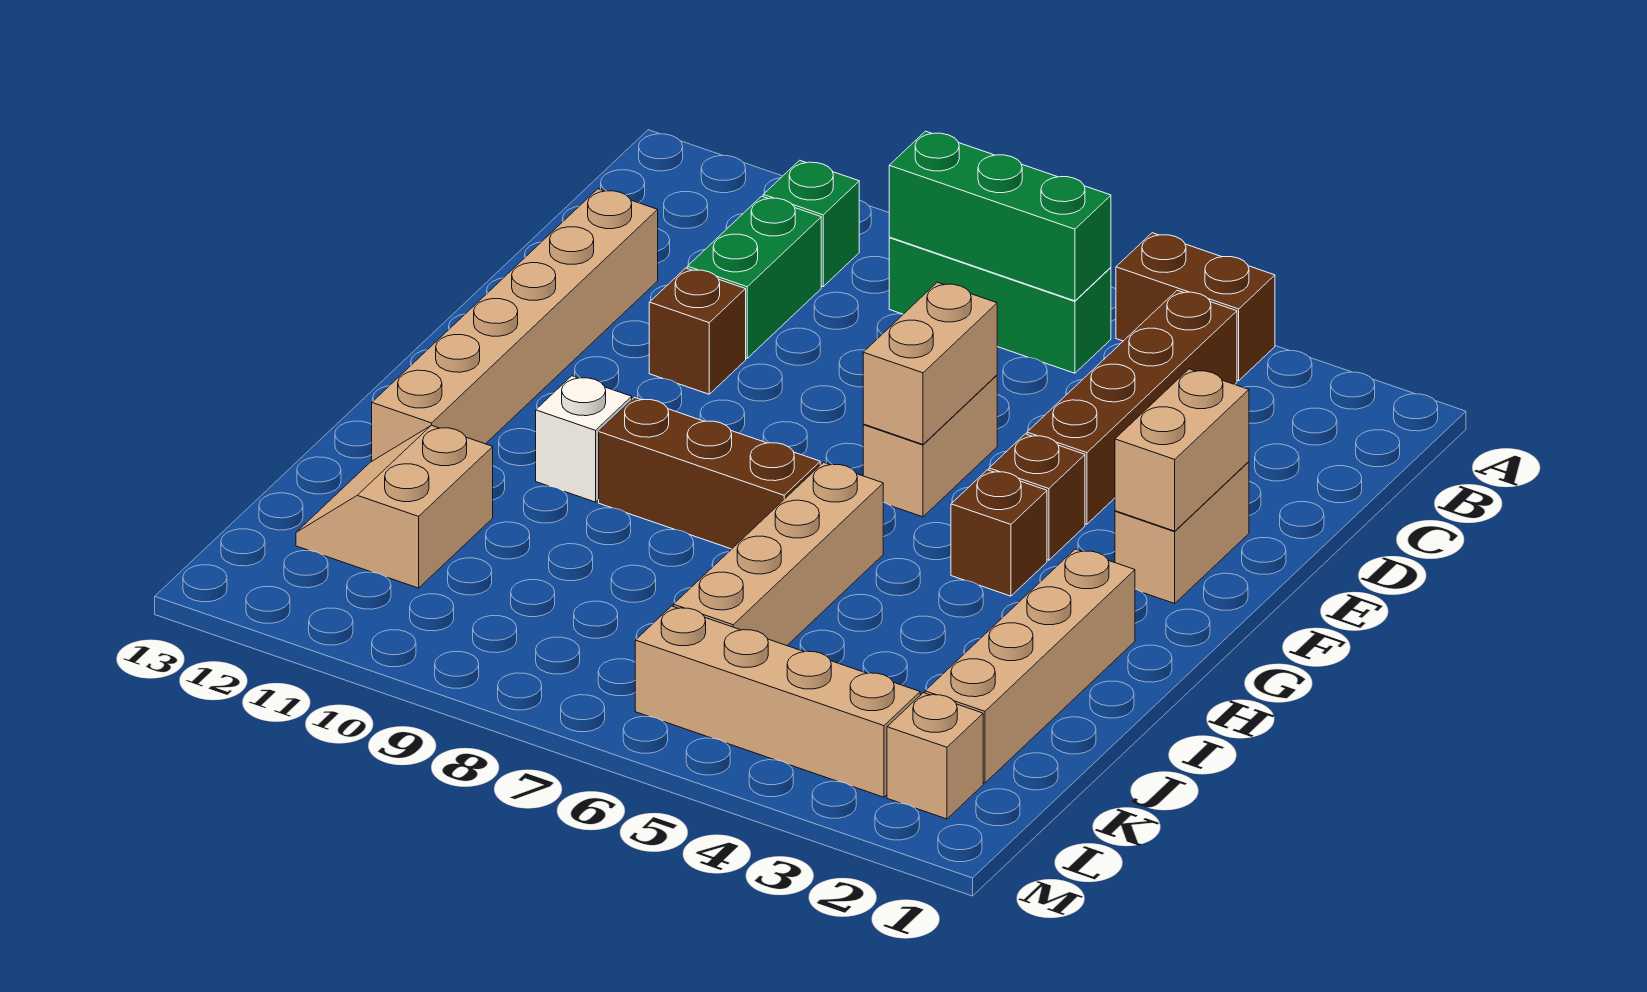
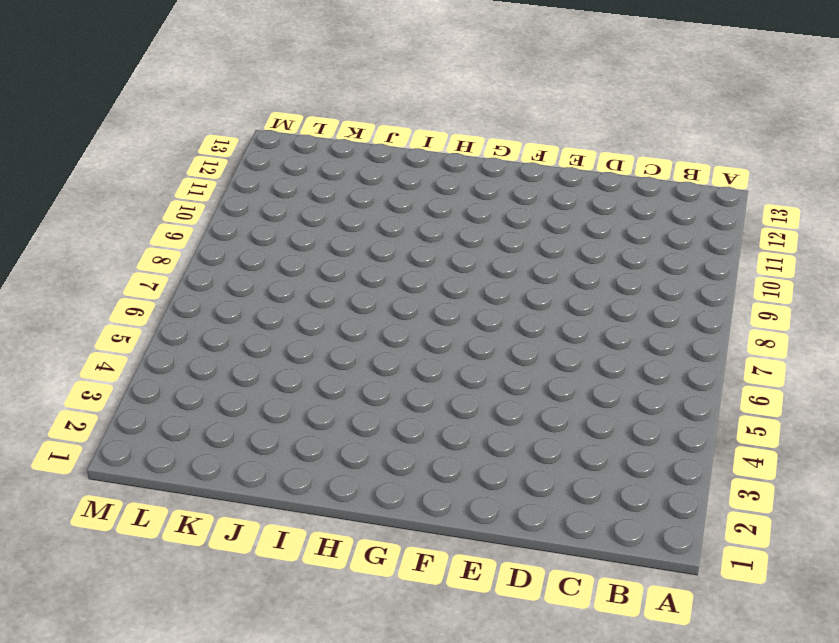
none -> brown 1x2 brick [1116,233,1275,381]
none -> brown 1x4 brick [1027,290,1237,524]
none -> green 1x3 brick [889,237,1111,373]

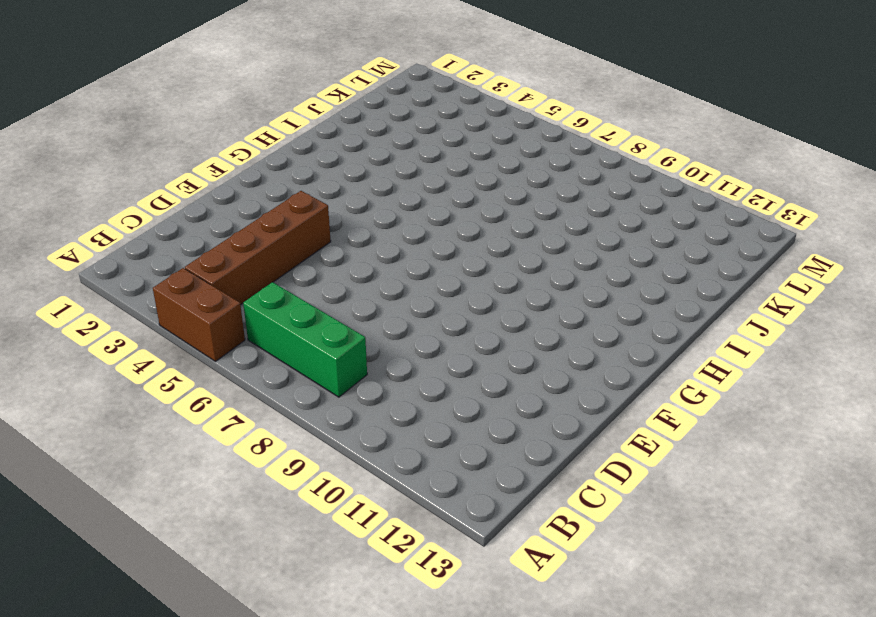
none -> green 1x1 brick [763,160,859,287]
none -> green 1x2 brick [687,196,821,358]
none -> tan 1x6 brick [372,189,658,461]

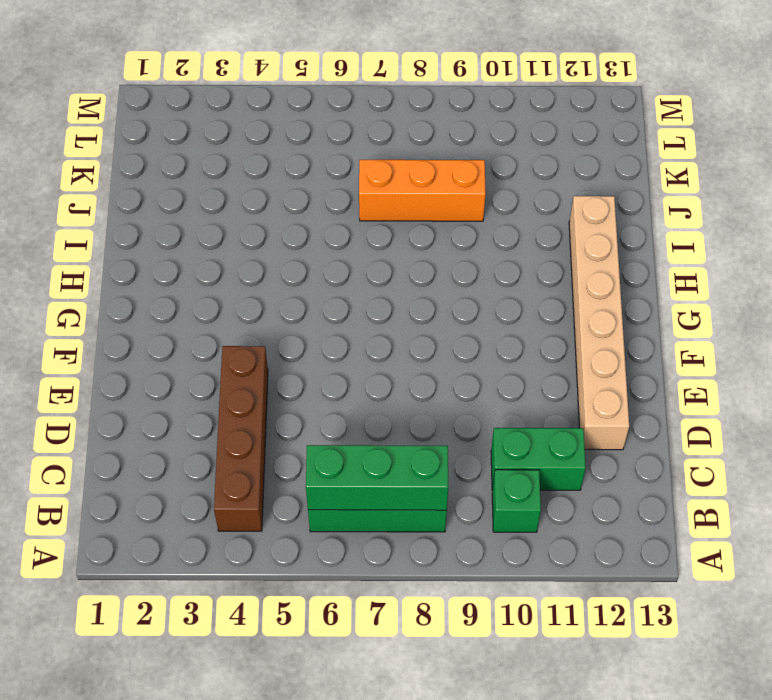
green 1x2 brick [491,428,586,490] -> green 1x2 brick turned to [687,196,821,358]
orange 1x3 brick [359,160,486,221] -> none
none -> brown 1x2 brick [1116,233,1275,381]
none -> tan 1x2 brick [1115,462,1249,603]
none -> tan 1x2 brick [863,375,997,517]

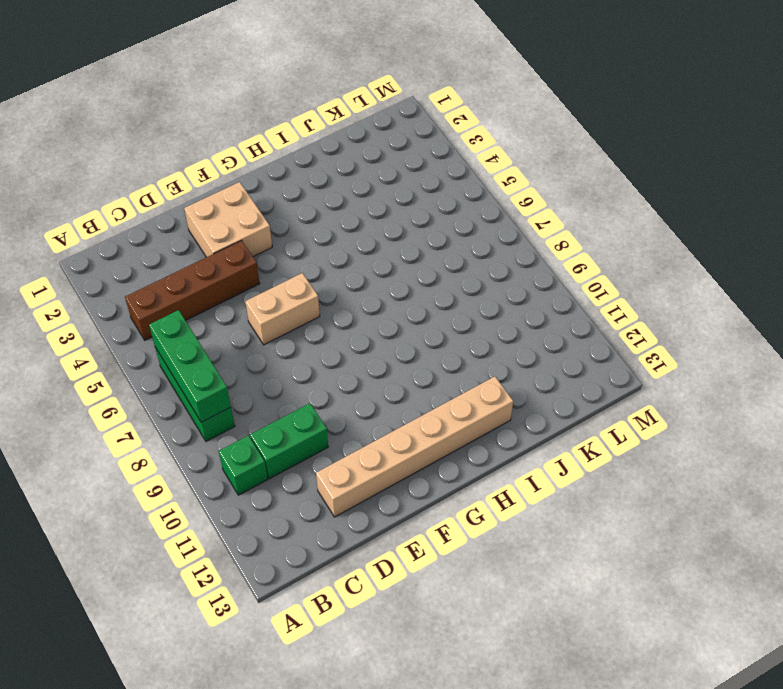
tan 2x2 brick [184,182,272,257] -> tan 1x2 brick [1115,462,1249,603]
none -> brown 1x2 brick [1116,233,1275,381]
none -> brown 1x1 brick [649,268,746,394]
none -> brown 1x1 brick [989,434,1085,560]

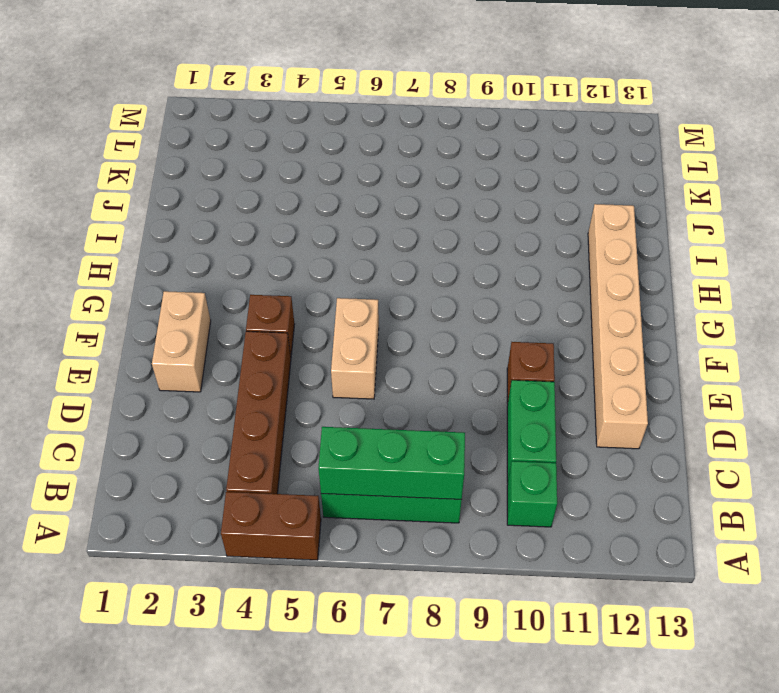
none -> brown 1x1 brick [951,470,1047,596]
none -> tan 1x4 brick [925,549,1135,783]
none -> tan 1x4 brick [673,462,883,646]

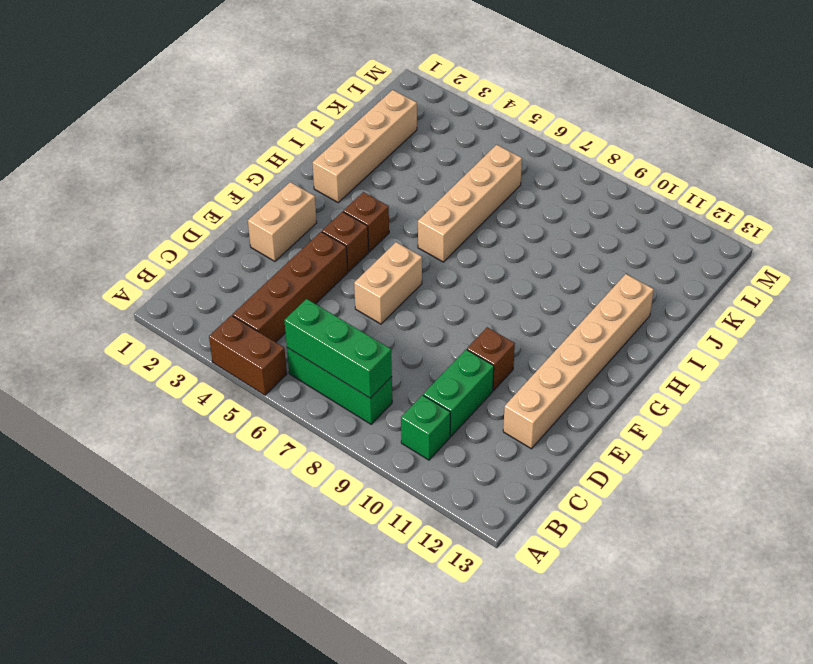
none -> brown 1x3 brick [599,398,820,549]
none -> white 1x1 brick [536,376,632,502]
none -> tan 2x2 slope [296,425,493,588]

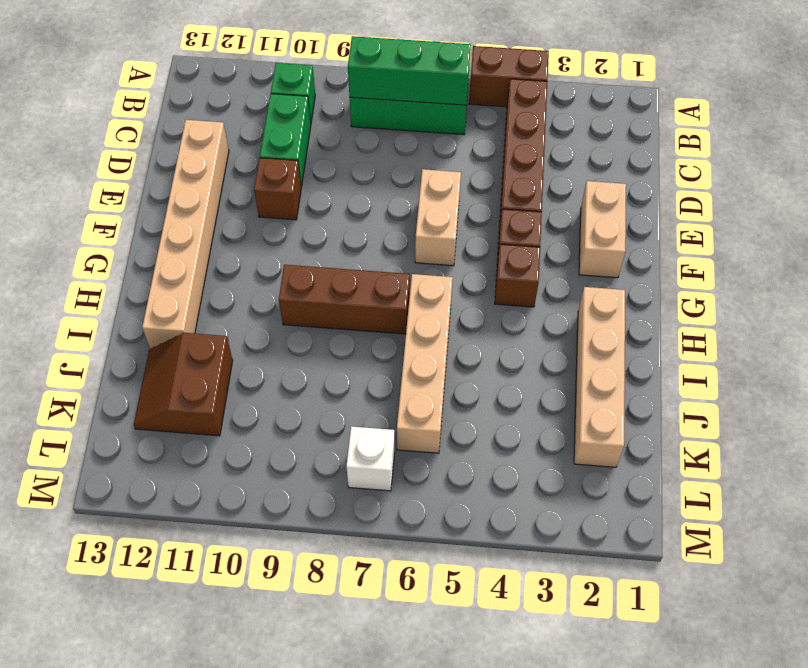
brown 2x2 slope [134,333,233,436] -> tan 2x2 slope [296,425,493,588]
white 1x1 brick [346,426,395,491] -> white 1x1 brick moved to [536,376,632,502]
none -> tan 1x1 brick [887,693,983,819]
none -> tan 1x4 brick [635,606,920,797]
none -> tan 1x2 brick [1115,369,1249,531]

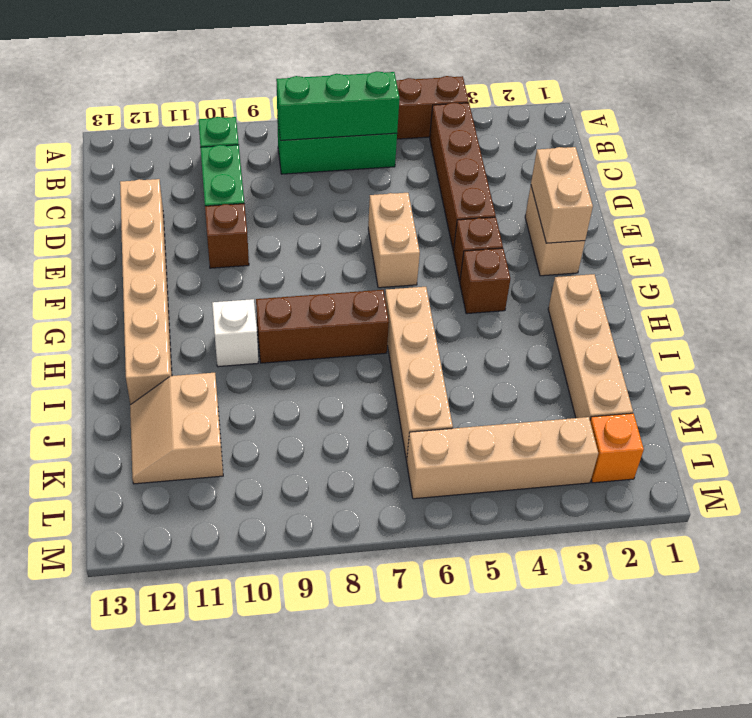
orange 1x1 brick [590,413,644,483] -> tan 1x1 brick [887,693,983,819]
none -> tan 1x2 brick [863,282,997,444]

